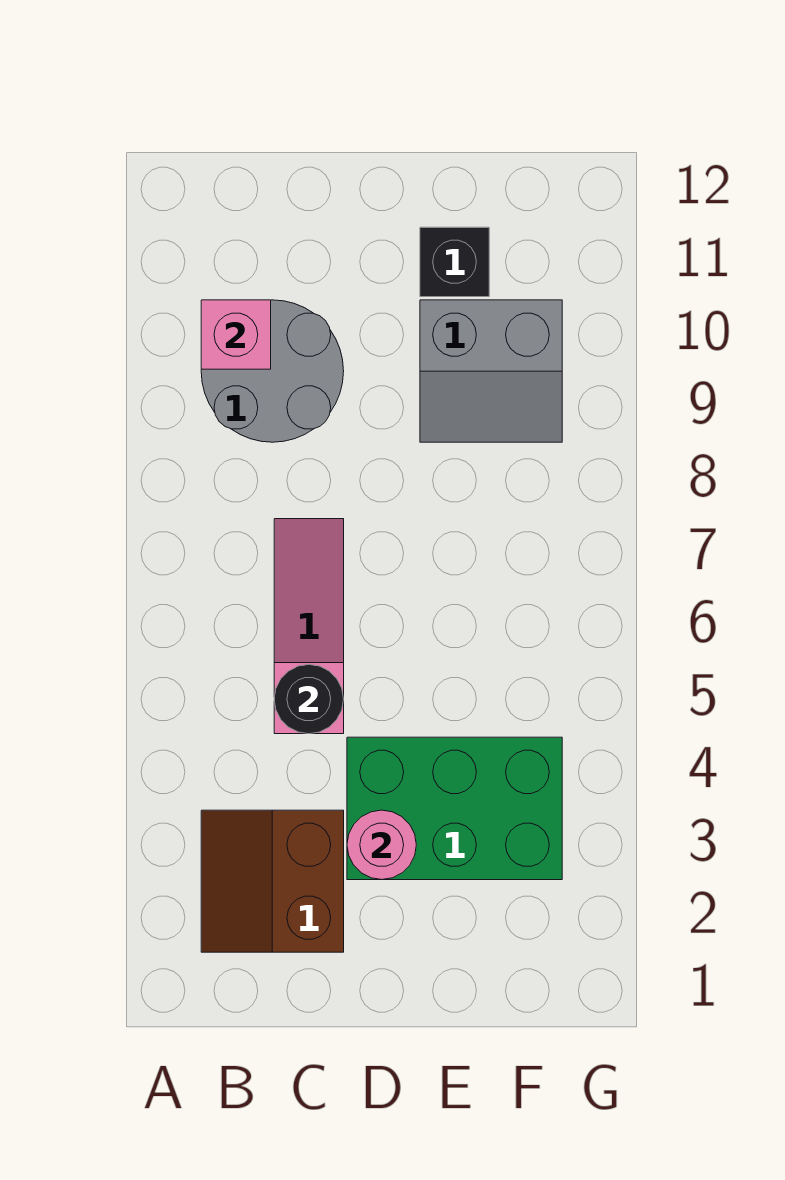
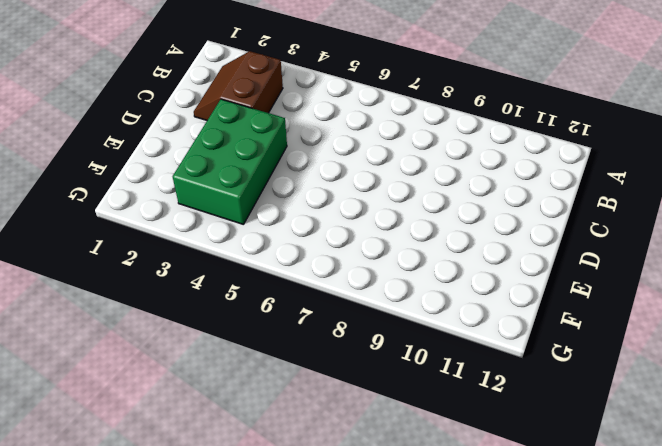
brown 2x2 slope [194,51,283,120] -> brown 2x2 slope turned to [201,810,344,952]
none -> grey 2x2 round brick [201,300,344,442]
none -> pink 1x3 slope [274,519,344,734]

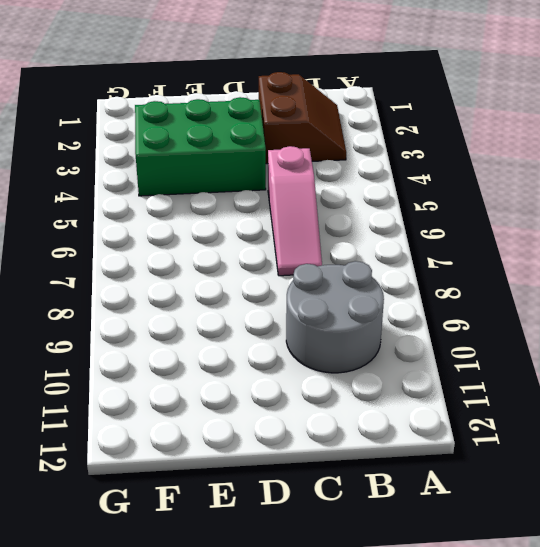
none -> grey 2x2 slope [420,300,562,442]
none -> black 1x1 brick [420,227,489,297]

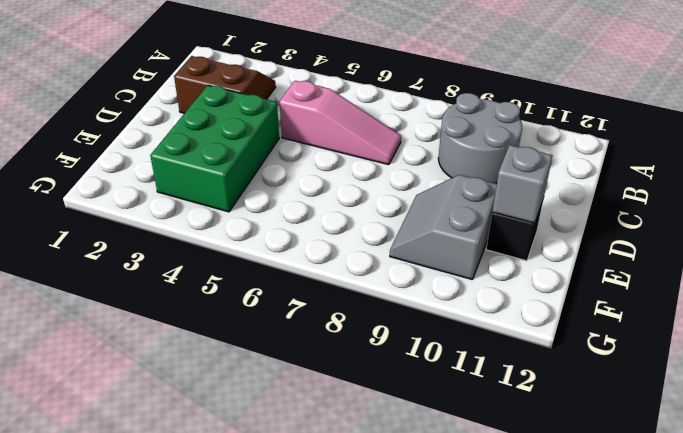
grey 1x1 brick [492,145,553,223] -> none
none -> pink 1x1 brick [201,300,271,369]
none -> black 1x1 round brick [274,665,344,734]

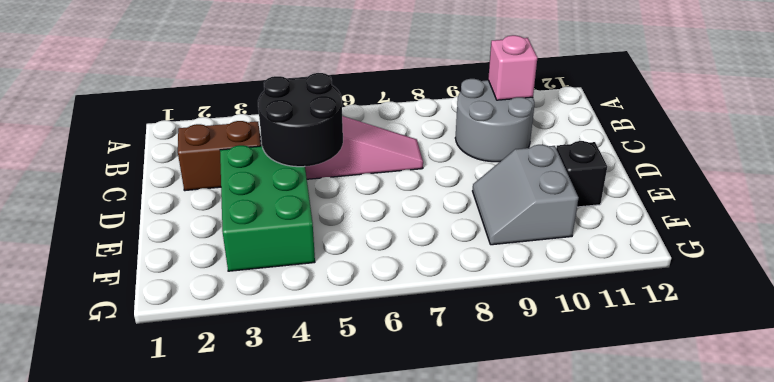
black 2x2 round brick [258,73,343,167] -> black 1x1 round brick [274,665,344,734]
none -> pink 1x1 round brick [347,810,416,880]

